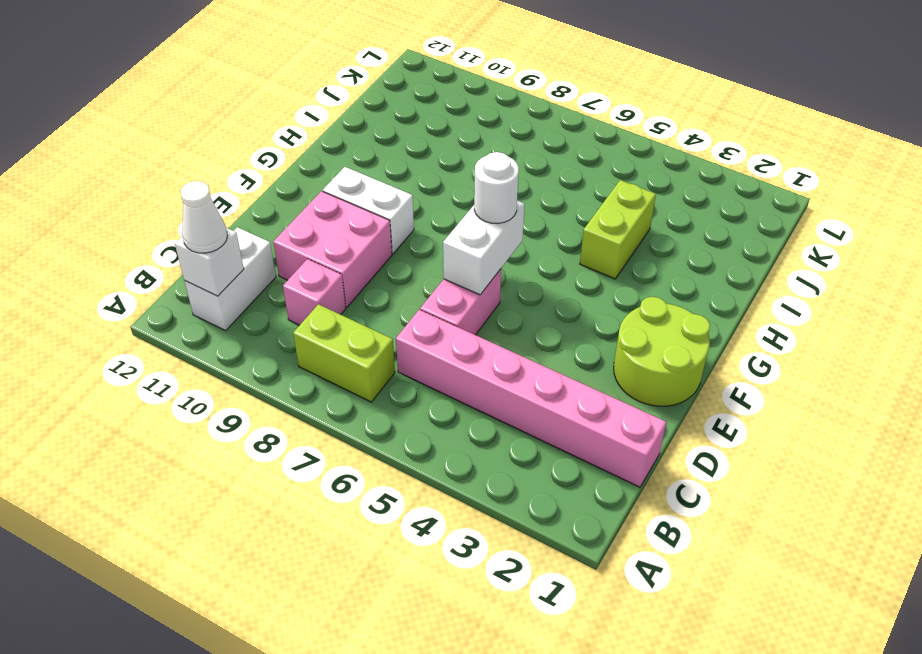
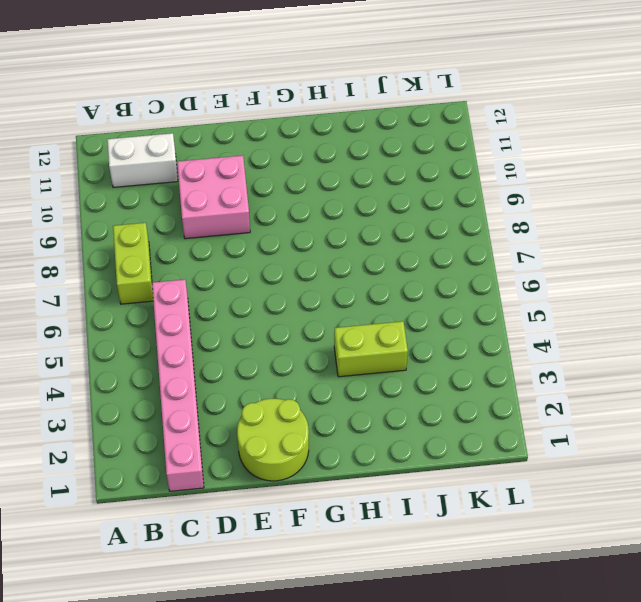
none -> pink 1x1 brick [283,259,346,325]
none -> pink 1x2 brick [420,269,501,335]
none -> white 1x2 brick [323,167,414,254]

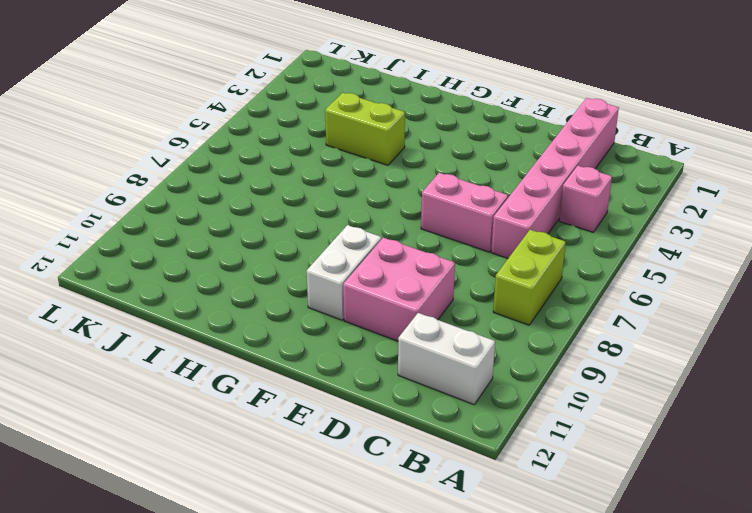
pink 1x1 brick [559,166,612,232] -> pink 1x1 brick moved to [283,259,346,325]
none -> lime 2x2 round brick [614,297,710,406]
none -> white 1x1 brick [175,228,244,296]
none -> white 1x2 brick [443,201,525,295]

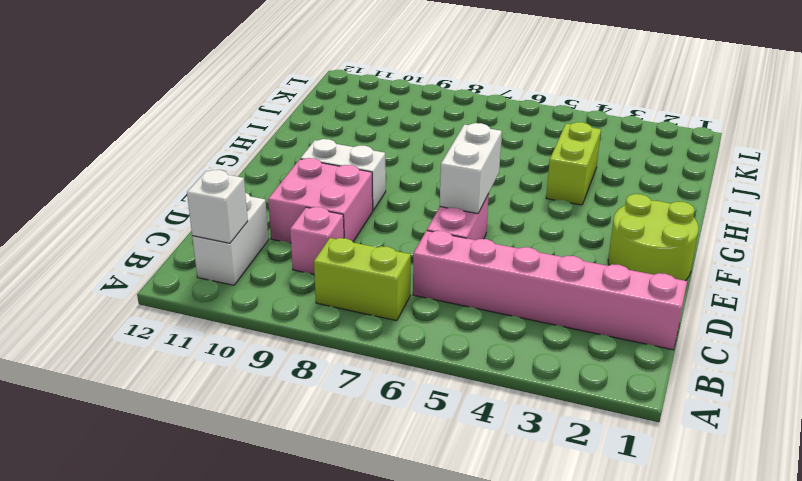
none -> white 1x1 cone [181,181,227,253]
none -> white 1x1 round brick [474,152,519,224]

